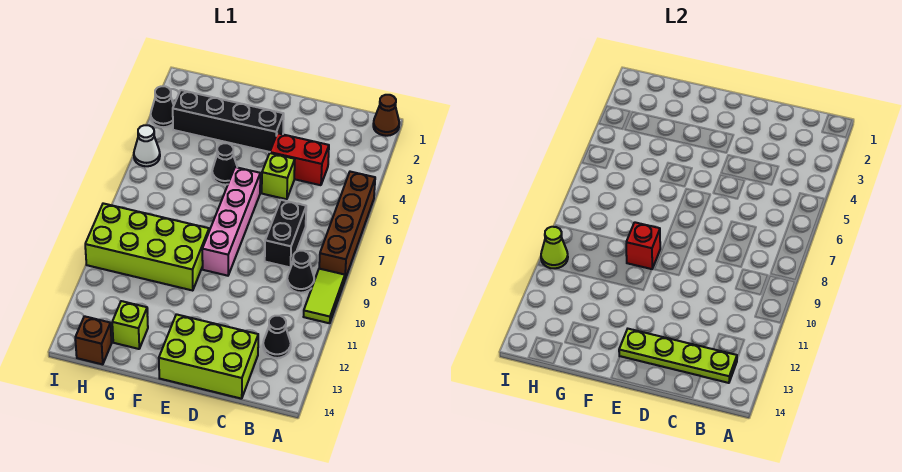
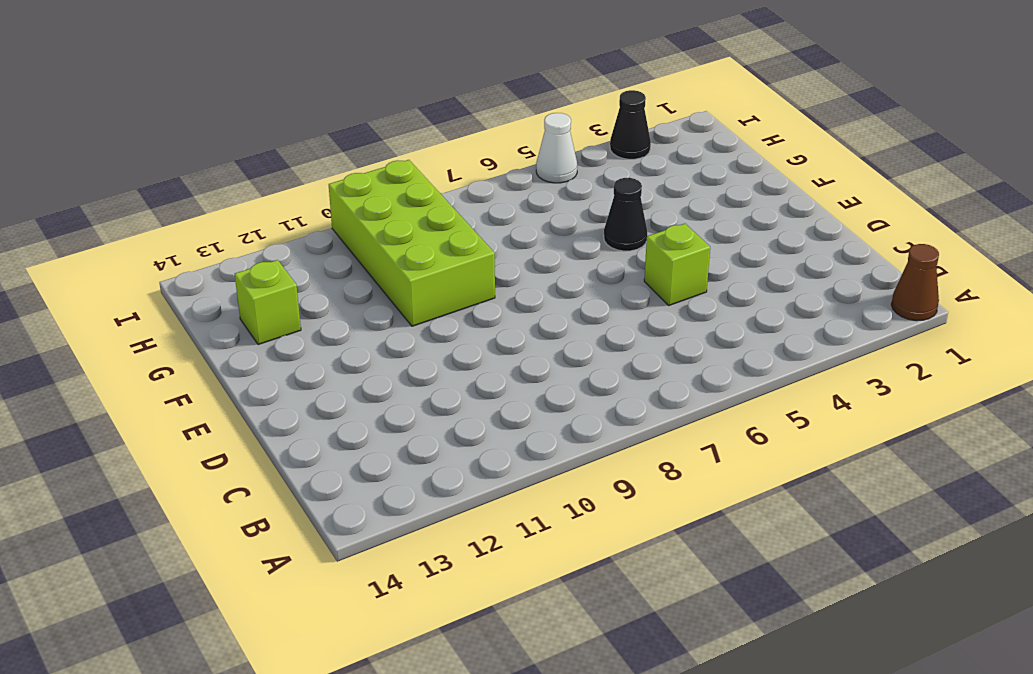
none -> brown 1x4 brick [319,172,375,279]
none -> lime 1x2 tile [304,269,345,323]
none -> black 1x1 cone [287,251,314,293]

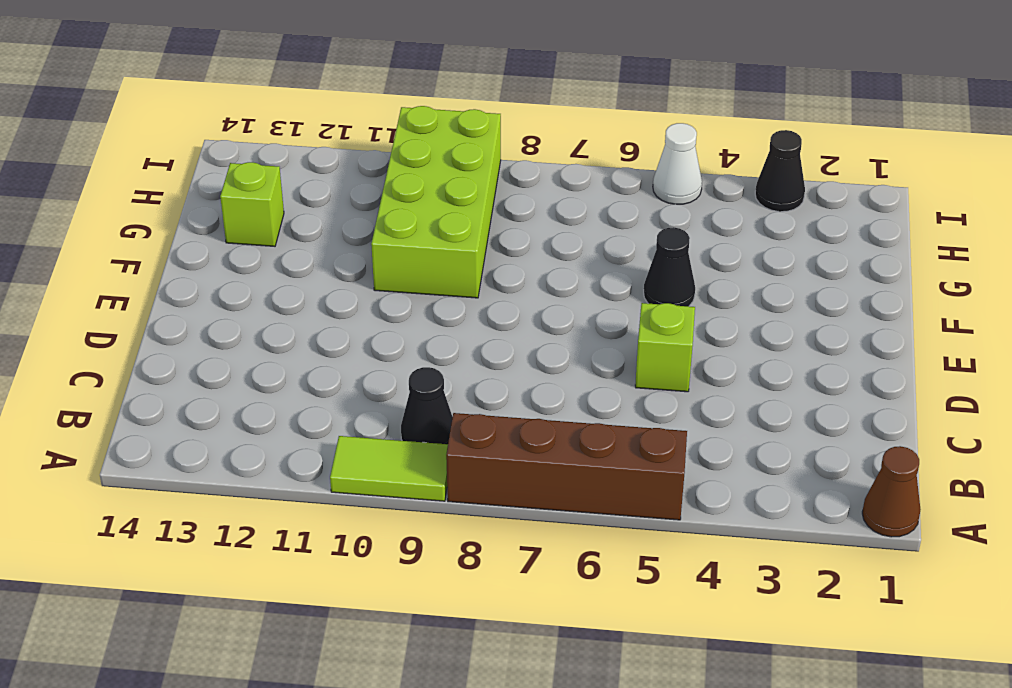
none -> black 1x1 cone [263,316,291,358]
none -> red 1x2 brick [270,133,329,185]
none -> black 1x2 brick [265,200,306,268]

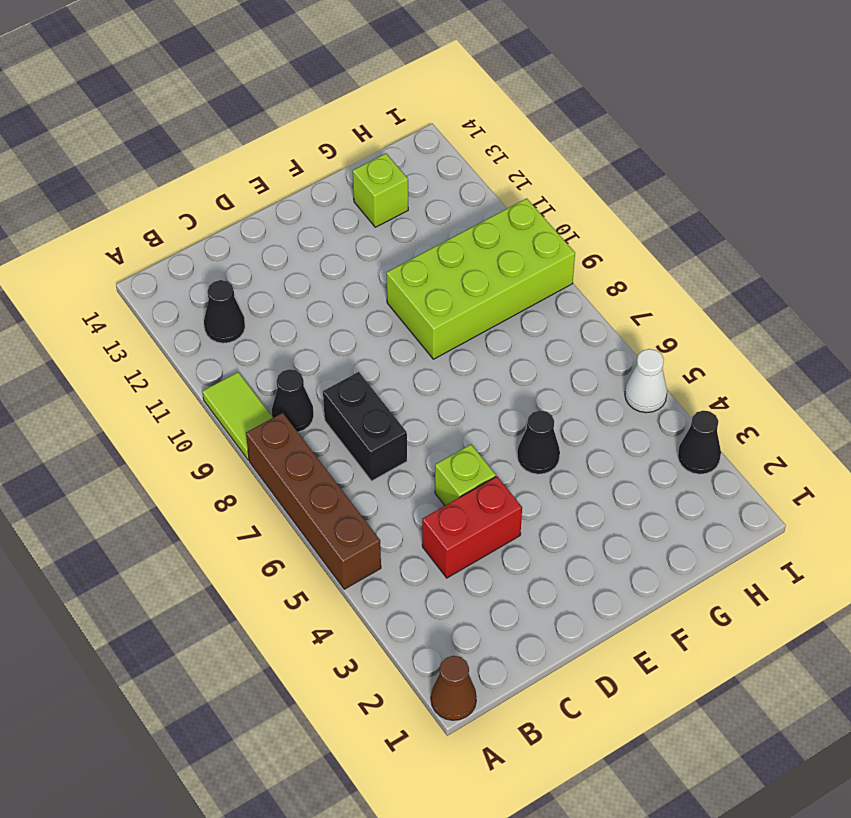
none -> lime 2x3 brick [159,314,258,399]
none -> black 1x4 brick [173,90,284,152]
none -> pink 1x4 brick [202,167,260,276]

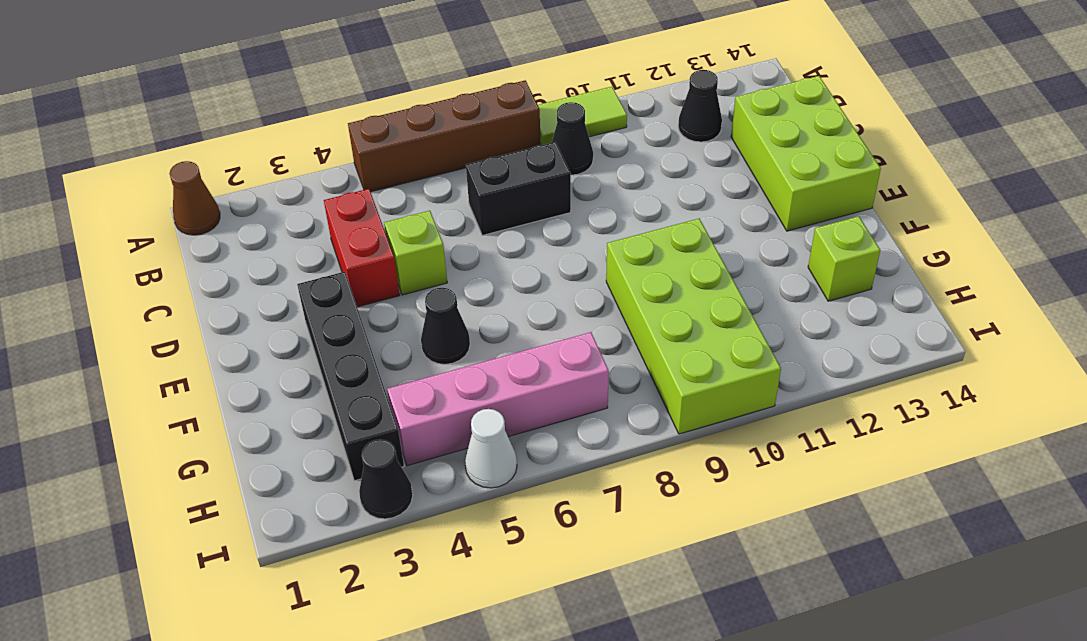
pink 1x4 brick [387,332,609,466] -> pink 1x4 brick moved to [202,167,260,276]
none -> brown 1x1 brick [75,316,112,364]
none -> lime 1x4 plate [619,329,737,383]
none -> red 1x1 brick [626,222,660,269]

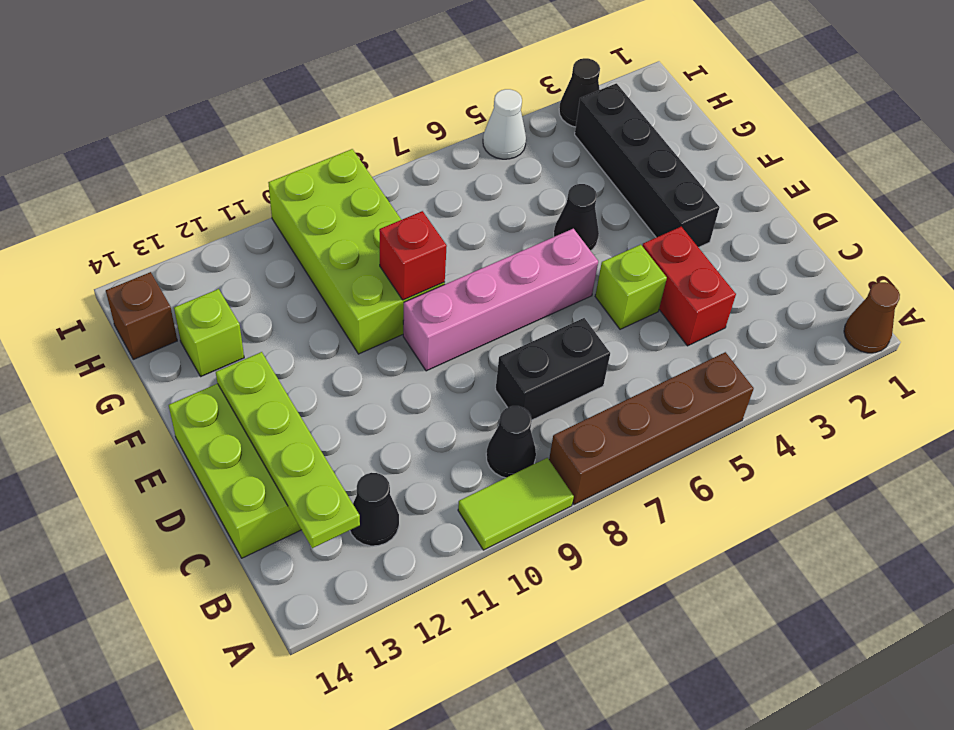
none -> lime 1x1 cone [541,227,568,268]

